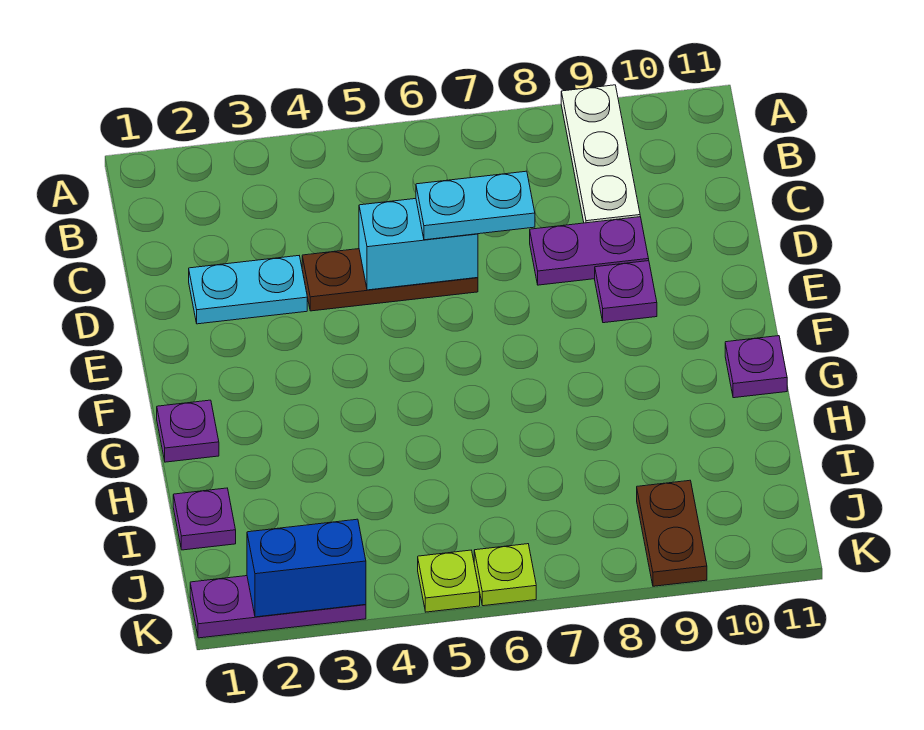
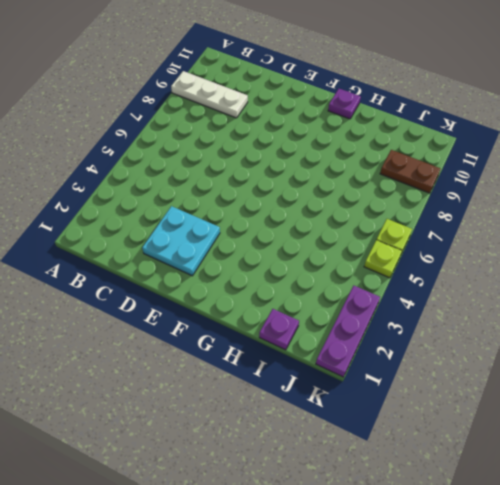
cyan 2x2 plate [142,206,220,276] -> cyan 1x2 plate [189,256,307,324]
none -> brown 1x3 plate [302,249,478,311]
none -> purple 1x2 plate [530,217,649,285]
none -> purple 1x1 plate [595,261,657,323]

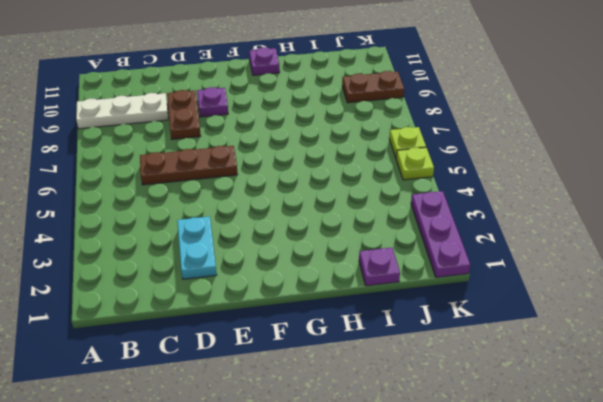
brown 1x3 plate [140,146,238,185] -> brown 1x3 plate turned to [302,249,478,311]
brown 1x2 plate [167,90,201,139] -> purple 1x2 plate [530,217,649,285]
none -> purple 1x1 plate [157,400,219,462]
none -> cyan 1x2 brick [359,199,478,290]
none -> blue 1x2 brick [247,519,366,617]

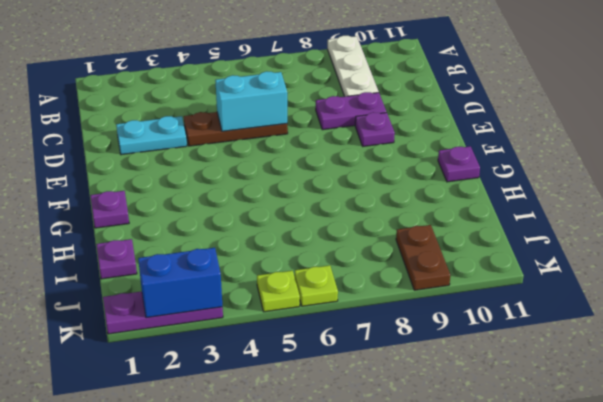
none -> cyan 1x2 plate [416,171,535,240]

